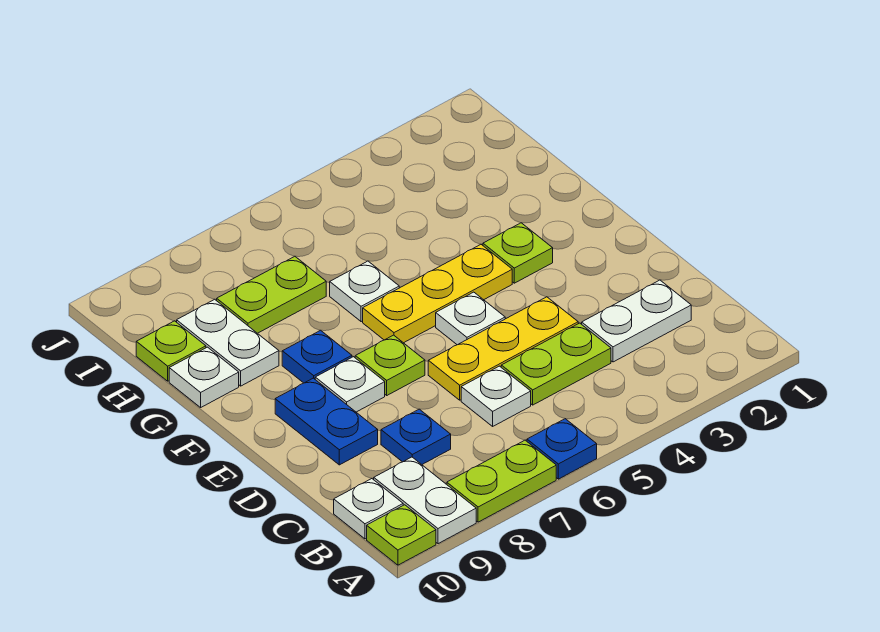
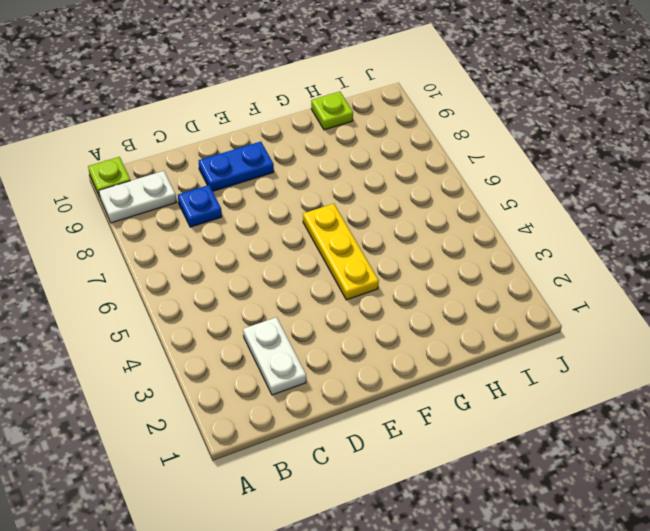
none -> blue 1x1 plate [527,419,597,479]
none -> lime 1x2 plate [447,440,556,522]
none -> white 1x1 plate [334,478,403,539]

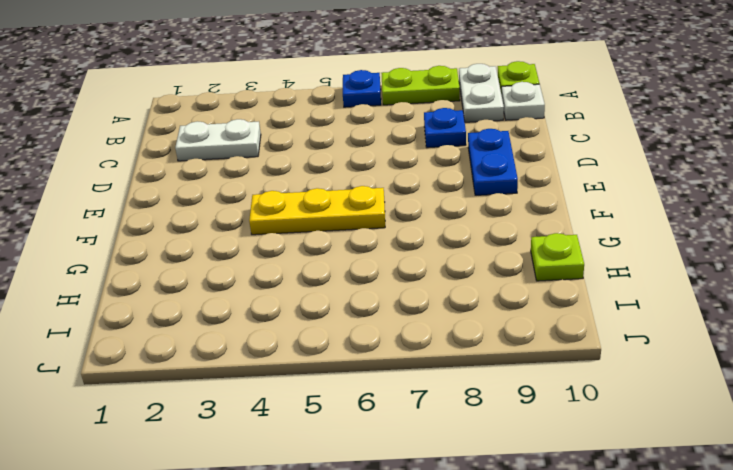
none -> lime 1x2 plate [501,323,611,405]
none -> white 1x1 plate [461,366,531,426]
none -> yellow 1x3 plate [428,297,578,400]

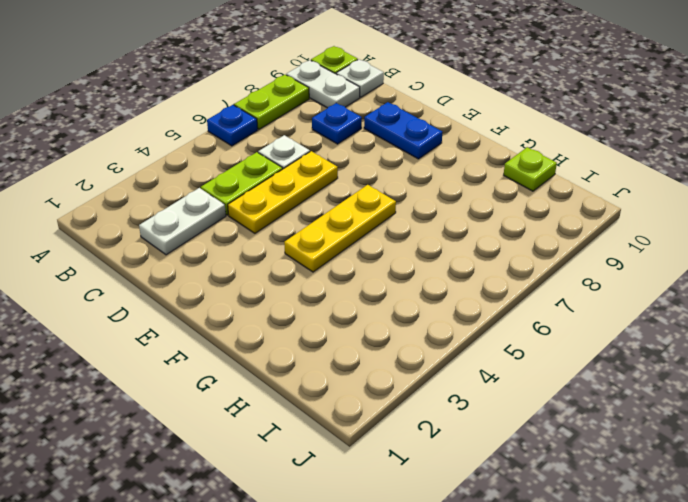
none -> white 1x1 plate [436,292,505,345]
none -> lime 1x1 plate [355,335,425,395]
none -> white 1x1 plate [315,357,385,412]

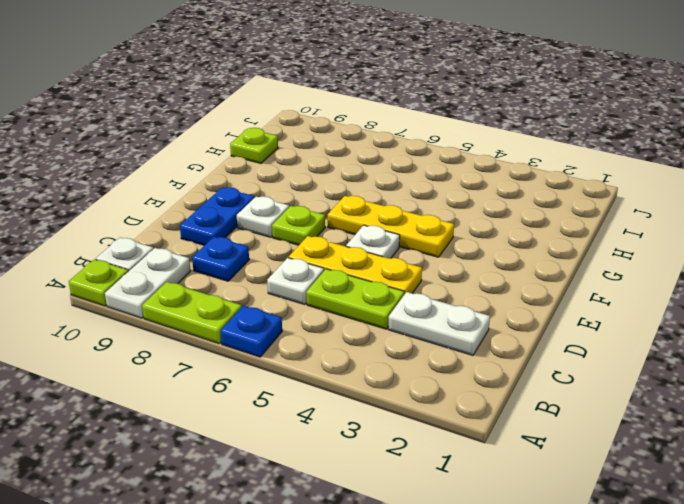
none -> lime 1x1 plate [483,223,553,283]
none -> blue 1x1 plate [282,330,352,383]
none -> white 1x1 plate [330,261,399,322]

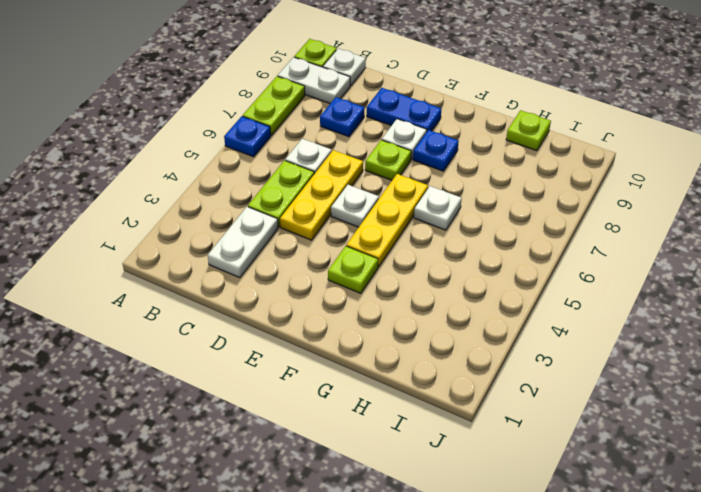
none -> white 1x2 plate [177,299,279,386]
none -> white 1x1 plate [169,347,239,407]
none -> lime 1x2 plate [217,257,326,333]

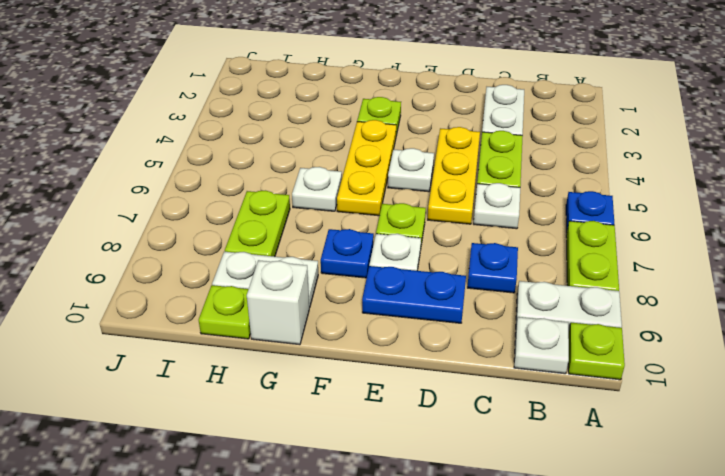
white 1x1 brick [247,260,309,345] -> white 1x1 plate [169,347,239,407]

